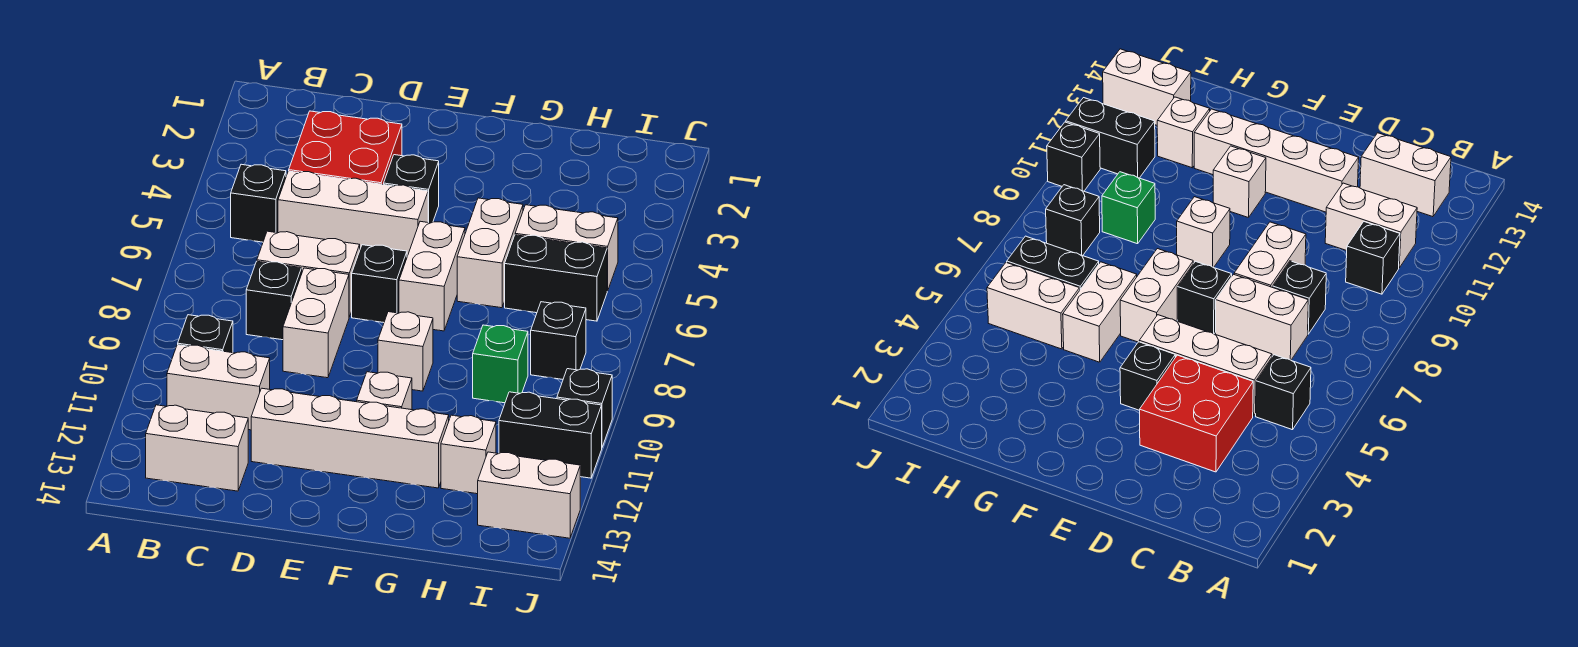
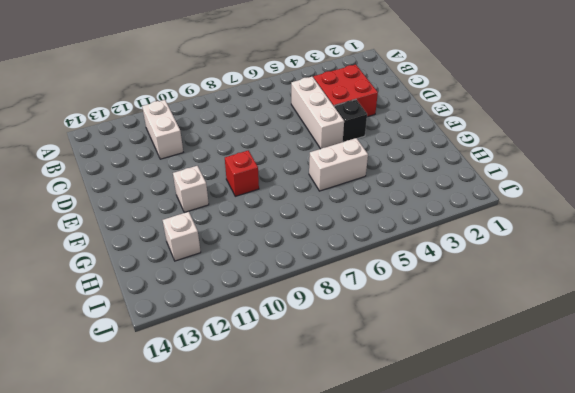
red 1x1 brick [225,150,259,196] -> white 1x1 brick [378,312,433,391]
none -> black 1x1 brick [231,164,286,242]
none -> black 1x1 brick [178,315,233,353]
none -> white 1x2 brick [146,405,248,491]

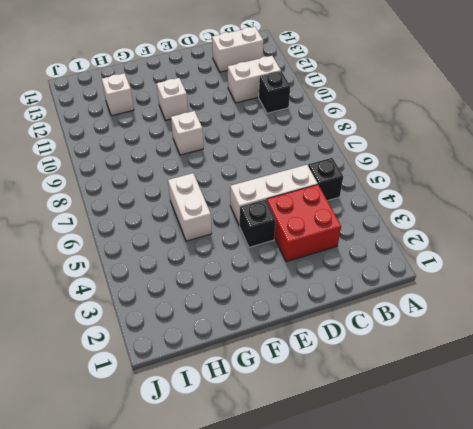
none -> white 1x2 brick [257,231,360,317]
none -> black 1x1 brick [246,261,302,340]
none -> white 1x2 brick [283,268,349,378]

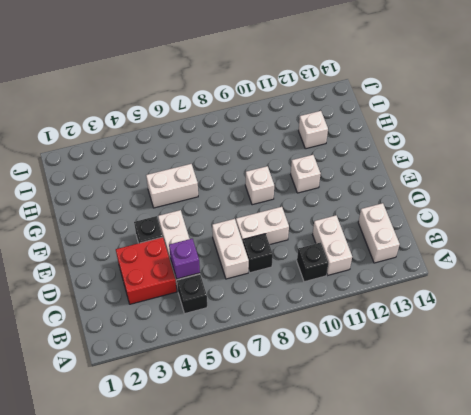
purple 1x1 brick [169,239,200,279] -> none
none -> white 1x4 brick [251,388,449,488]
none -> black 1x1 brick [352,245,407,322]
none -> white 1x2 brick [399,221,465,331]

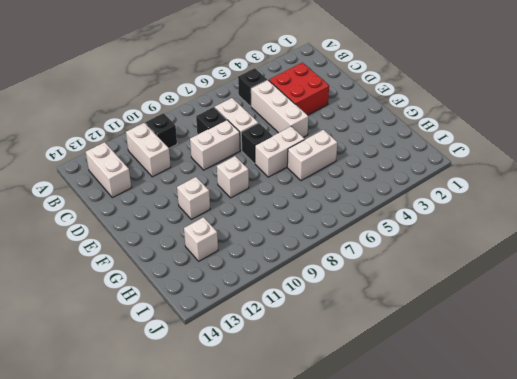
none -> white 1x4 brick [251,388,449,488]
none -> black 1x1 brick [384,155,439,223]
none -> white 1x2 brick [515,205,618,291]

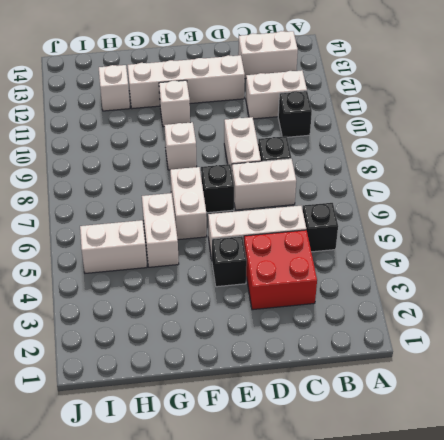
none -> black 1x2 brick [505,235,607,321]
none -> green 1x1 brick [473,325,528,403]
none -> black 1x1 brick [531,302,586,379]

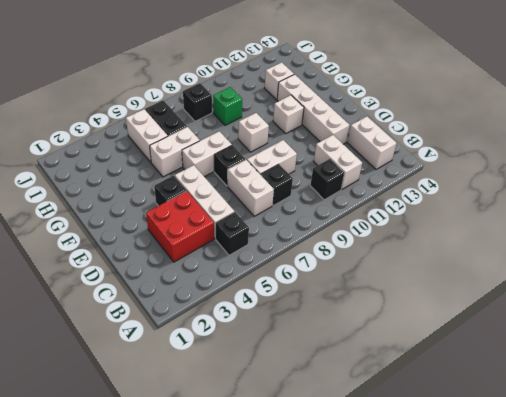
none -> black 1x2 brick [499,392,602,478]
none -> white 1x2 brick [478,452,580,538]
none -> black 1x1 brick [557,369,612,447]

